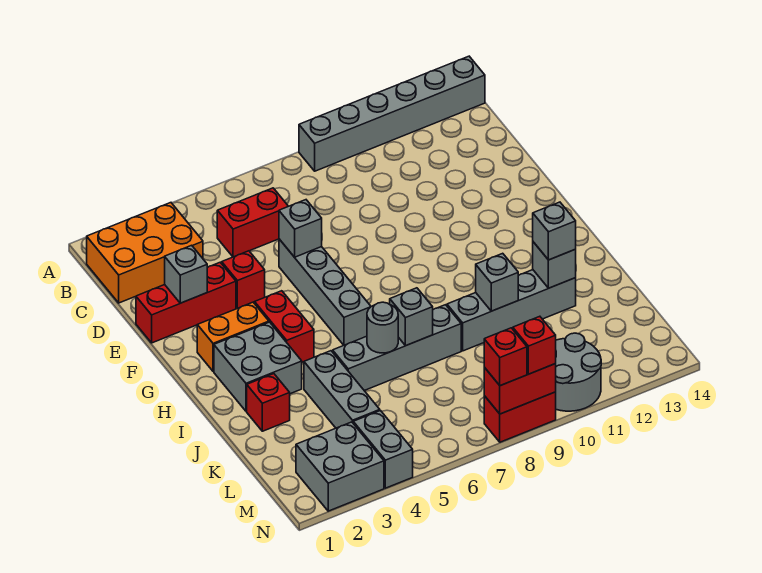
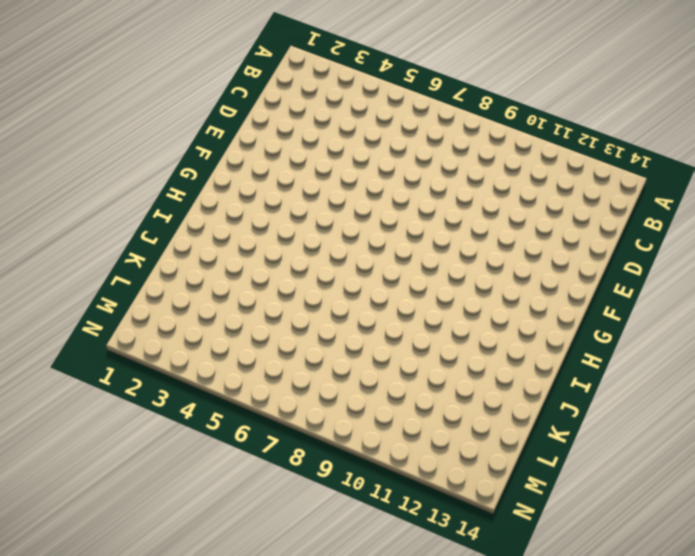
none -> grey 1x6 brick [299,56,485,171]
none -> orange 2x3 brick [87,203,203,303]
none -> red 1x2 brick [217,188,288,257]

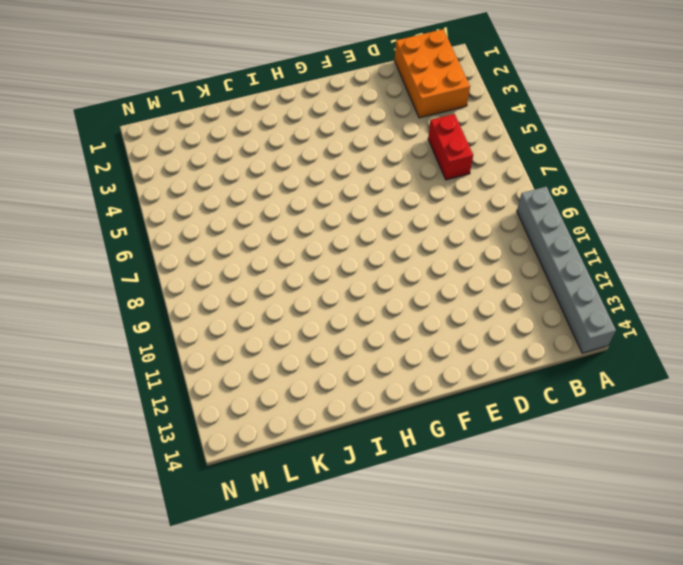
none -> red 1x3 brick [136,262,236,343]
none -> red 1x1 brick [221,251,265,308]
none -> grey 1x4 brick [279,239,371,345]

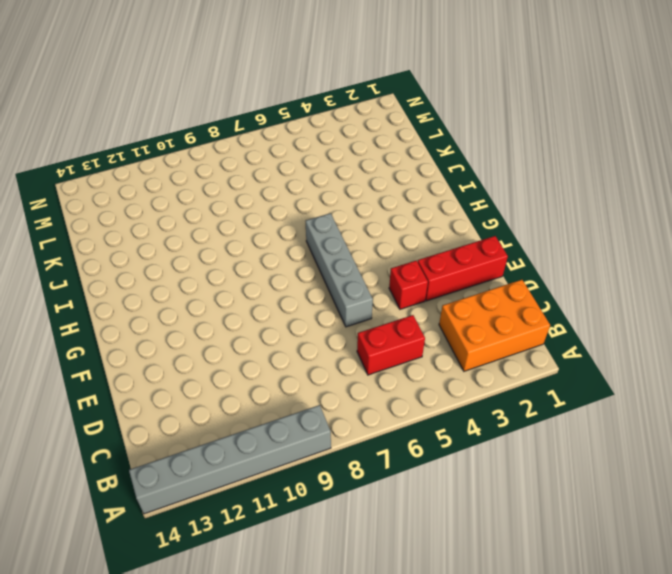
none -> orange 1x2 brick [197,302,269,371]
none -> red 1x2 brick [254,291,314,362]
none -> grey 2x2 brick [214,322,302,411]

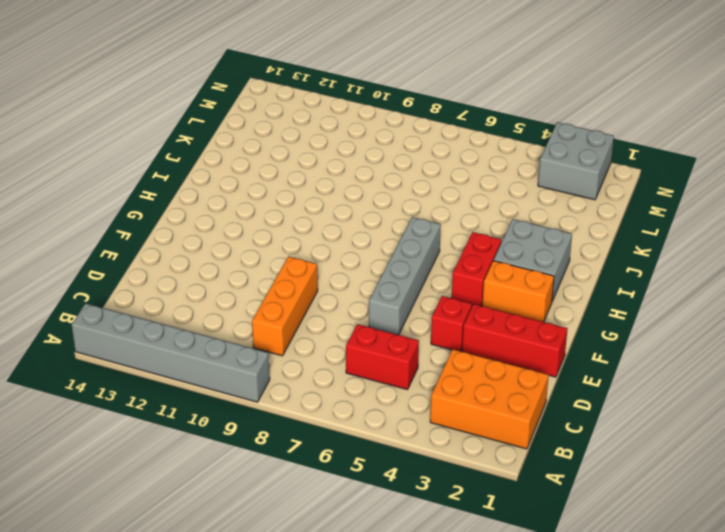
orange 1x3 brick [252,257,318,356] -> none
none -> red 1x1 brick [247,374,290,431]
none -> grey 1x3 brick [304,351,380,428]
none -> grey 1x4 brick [333,305,461,391]

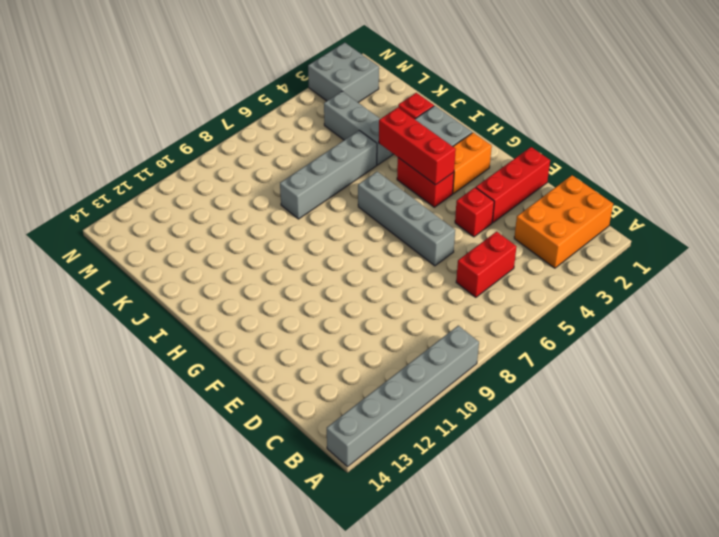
red 1x3 brick [379,108,456,185] -> none
none -> grey 1x4 brick [447,270,576,351]
none -> grey 1x2 brick [353,411,413,488]
none -> grey 2x2 round brick [555,333,601,411]

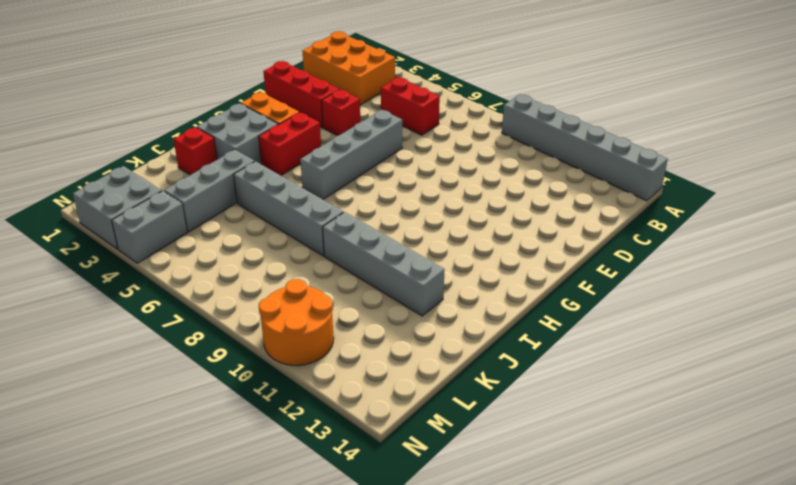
orange 2x2 round brick [259,279,334,366] -> grey 2x2 round brick [555,333,601,411]
none -> red 1x2 brick [484,392,556,442]
none -> grey 1x1 brick [165,245,207,303]
none -> grey 1x1 brick [279,200,322,257]

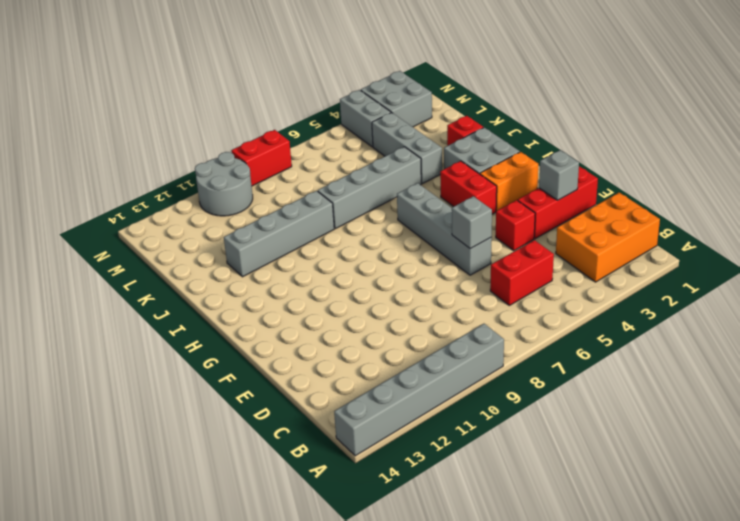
none -> grey 1x1 round brick [367,302,398,353]
none -> grey 1x1 brick [390,288,433,346]
none -> grey 1x1 brick [476,253,518,311]

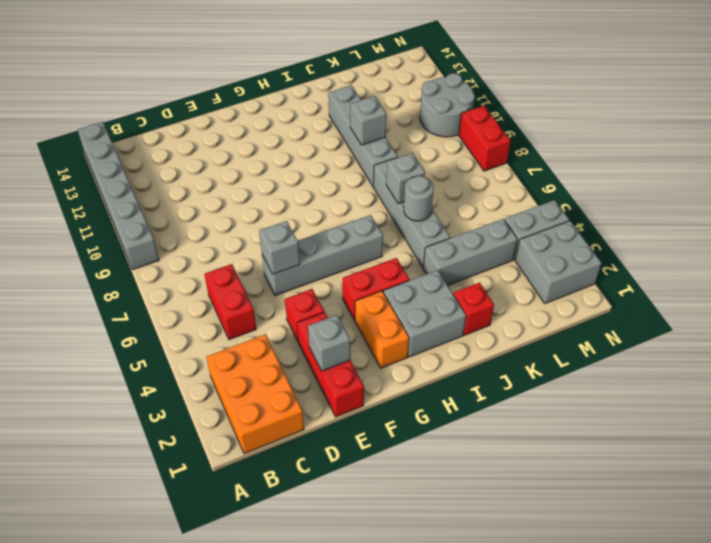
none -> grey 1x1 brick [533,242,576,288]
none -> red 1x2 brick [484,364,556,414]
none -> grey 1x1 brick [533,202,576,260]

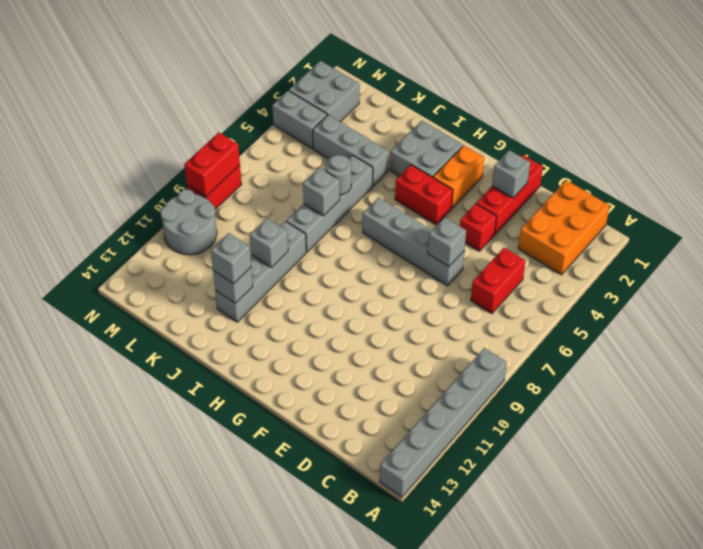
none -> red 1x1 brick [247,374,290,431]
none -> red 1x1 brick [484,328,527,386]
none -> red 1x1 brick [513,316,556,374]

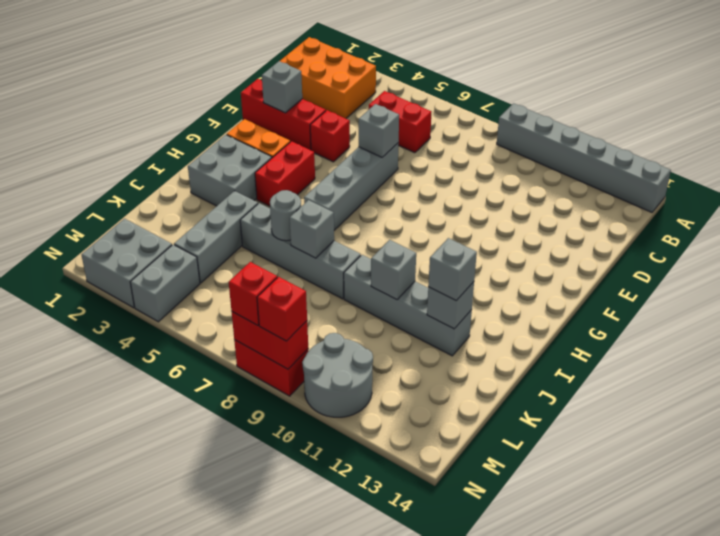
none -> red 1x1 brick [247,374,290,431]

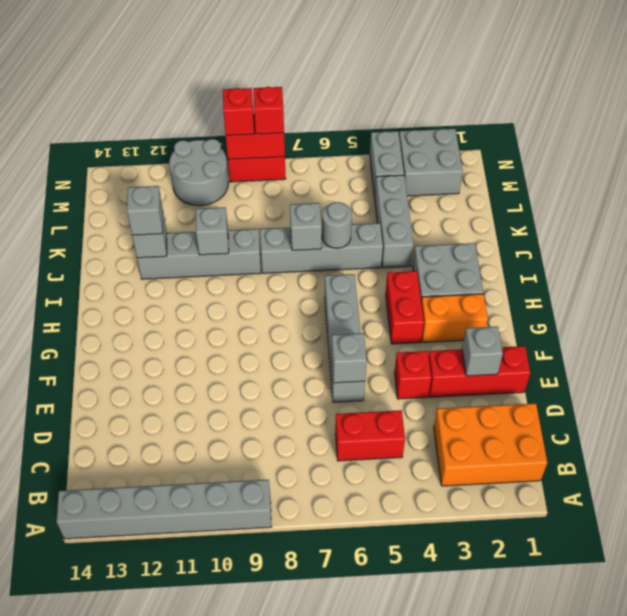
none -> red 1x1 brick [247,374,290,431]

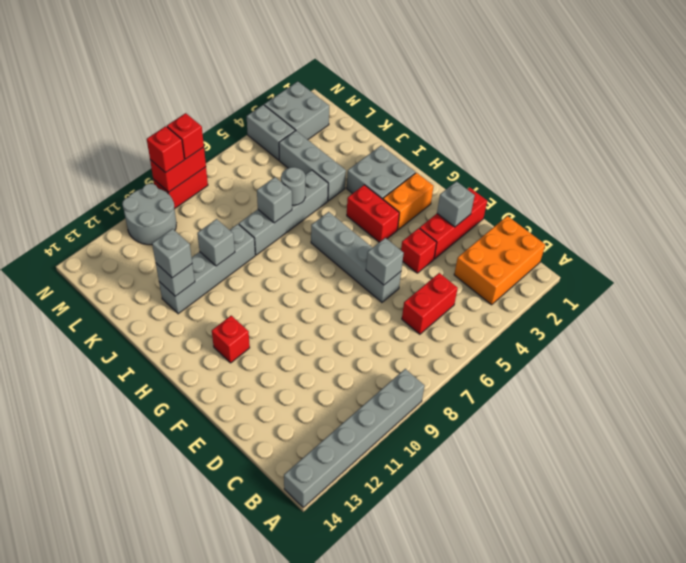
red 1x1 brick [212,316,250,363] -> red 1x1 brick moved to [247,374,290,431]

